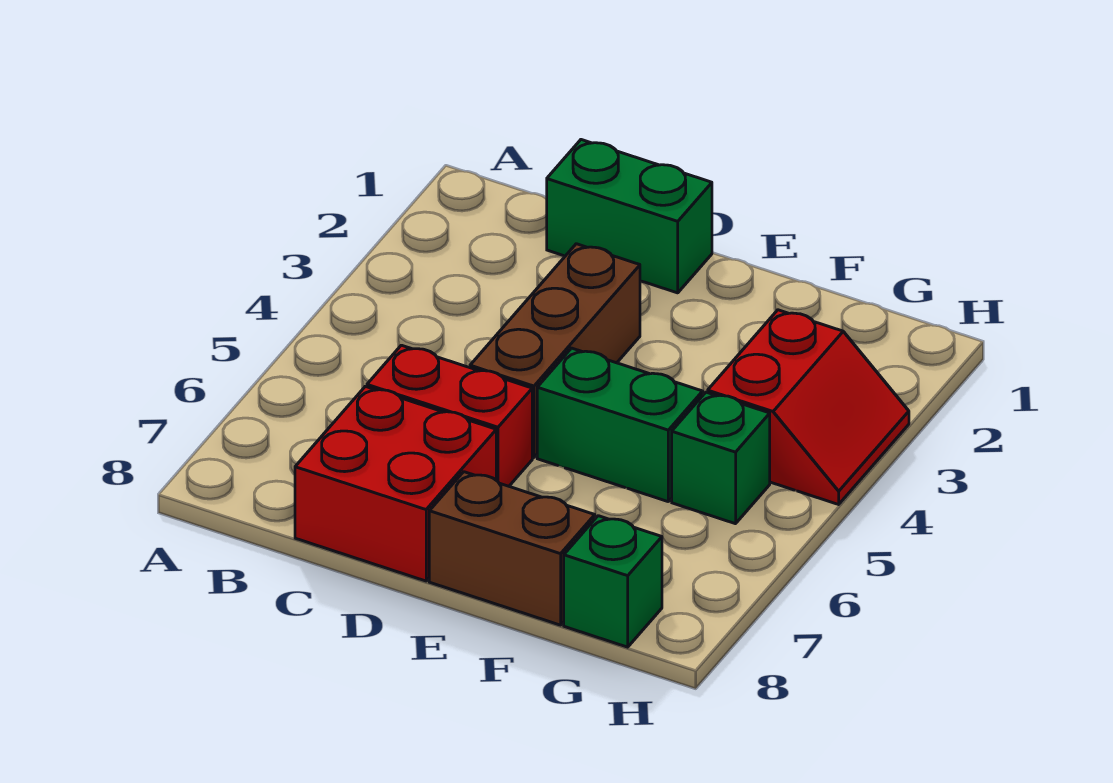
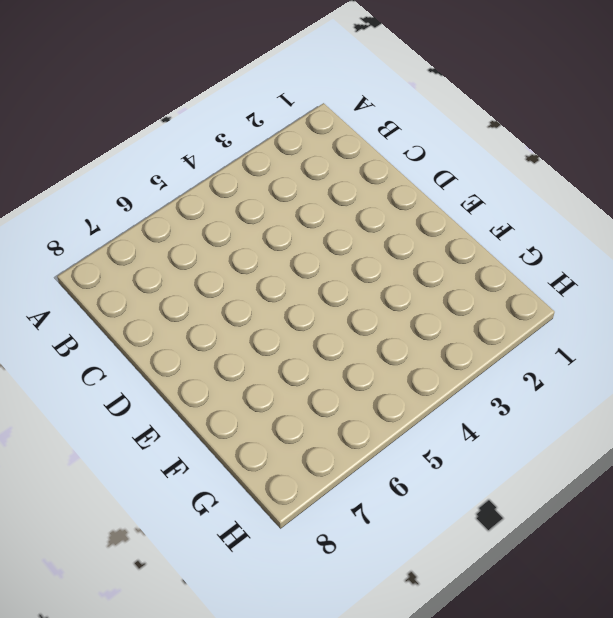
none -> green 1x2 brick [546,140,712,293]
none -> red 1x2 brick [367,345,532,486]

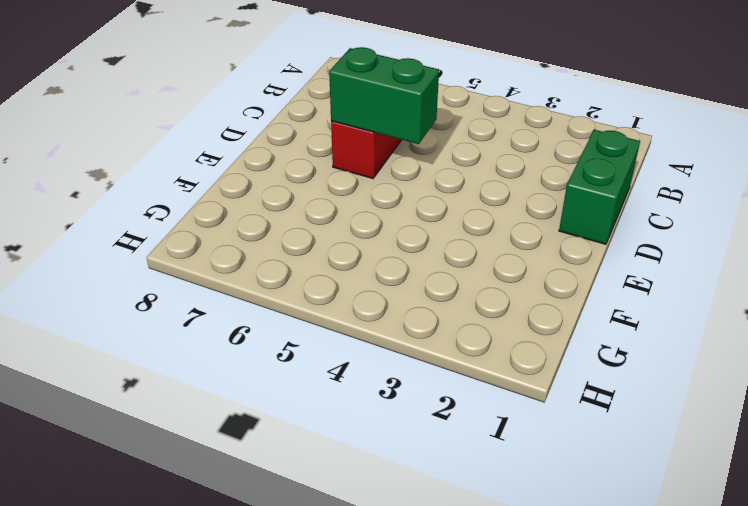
green 1x2 brick [329,47,439,144] -> green 1x2 brick turned to [537,348,703,501]
none -> red 2x2 brick [295,386,496,581]
none -> brown 1x3 brick [470,244,640,458]

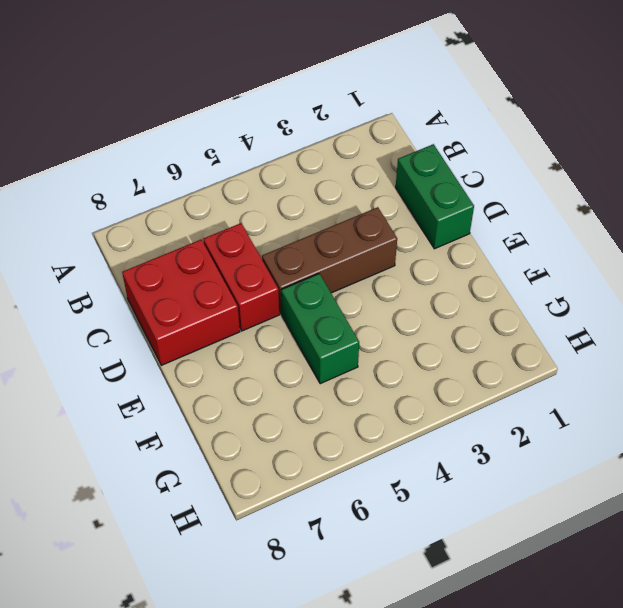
none -> brown 1x2 brick [429,472,595,625]
none -> red 2x2 slope [708,310,909,504]

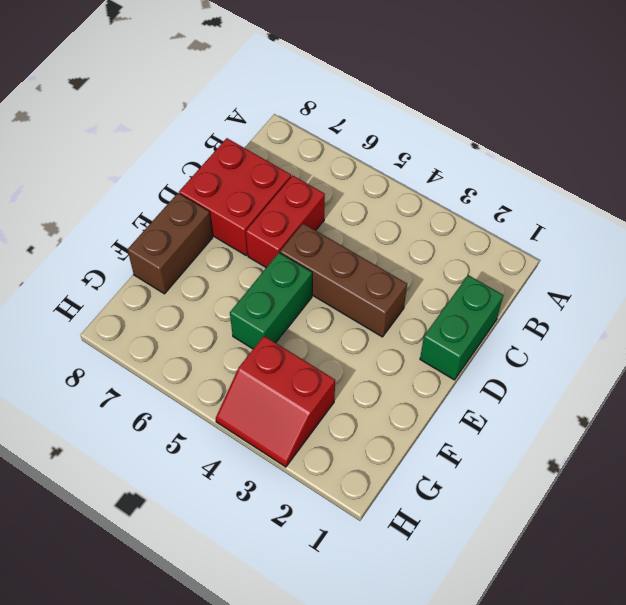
none -> green 1x1 brick [672,392,770,524]
none -> green 1x1 brick [564,516,662,647]

